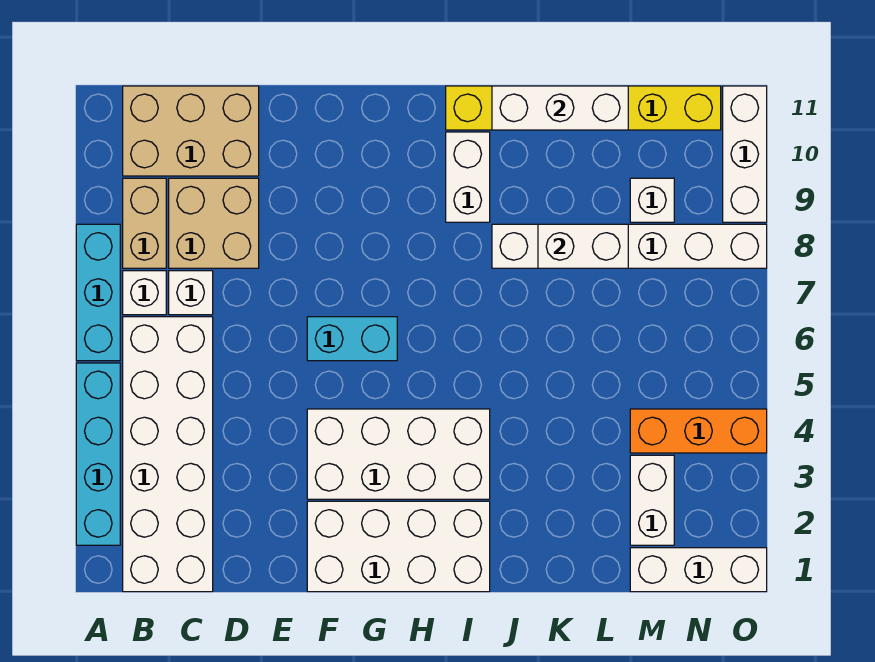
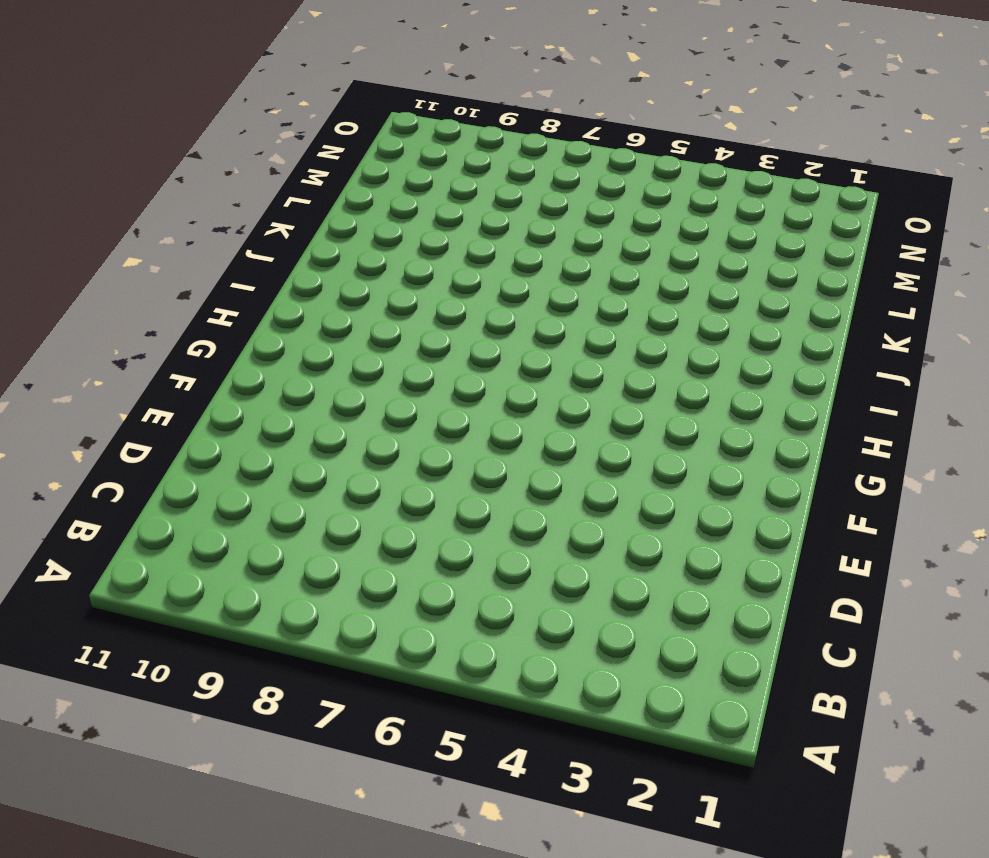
none -> cyan 1x4 brick [76,363,120,545]
none -> cyan 1x3 brick [76,224,120,361]
none -> white 2x6 brick [123,317,213,592]

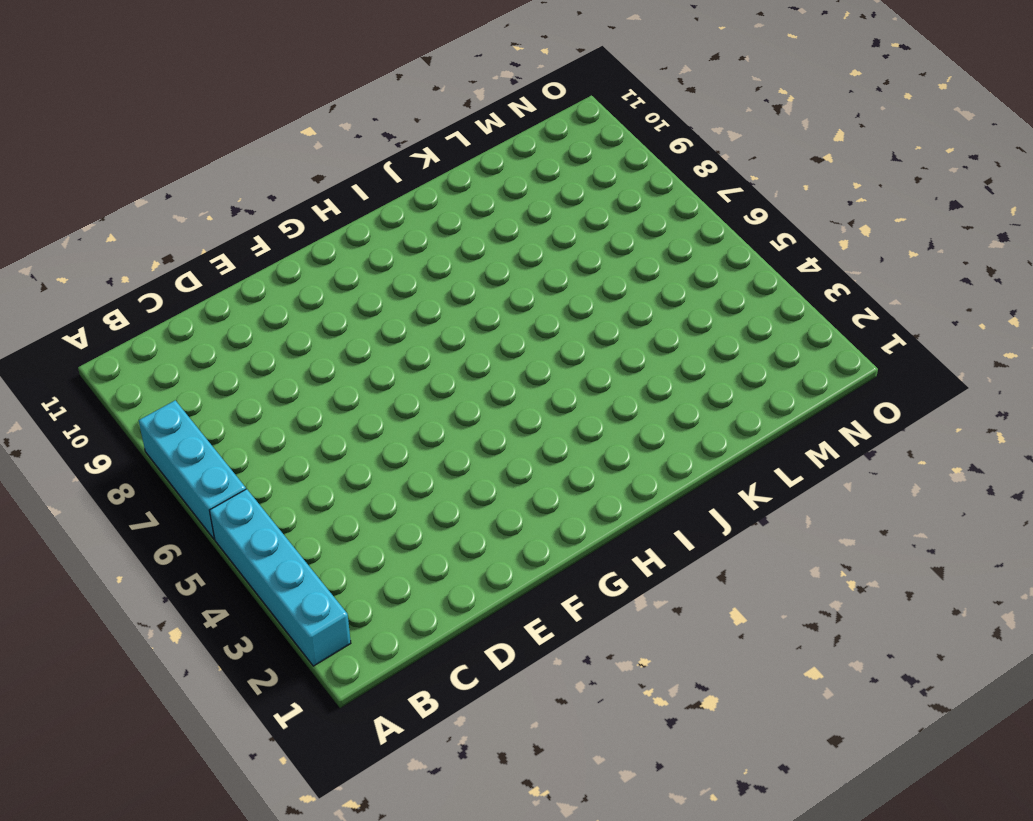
none -> white 2x6 brick [123,317,213,592]
none -> white 1x1 brick [123,271,166,315]
none -> tan 1x2 brick [123,178,166,268]

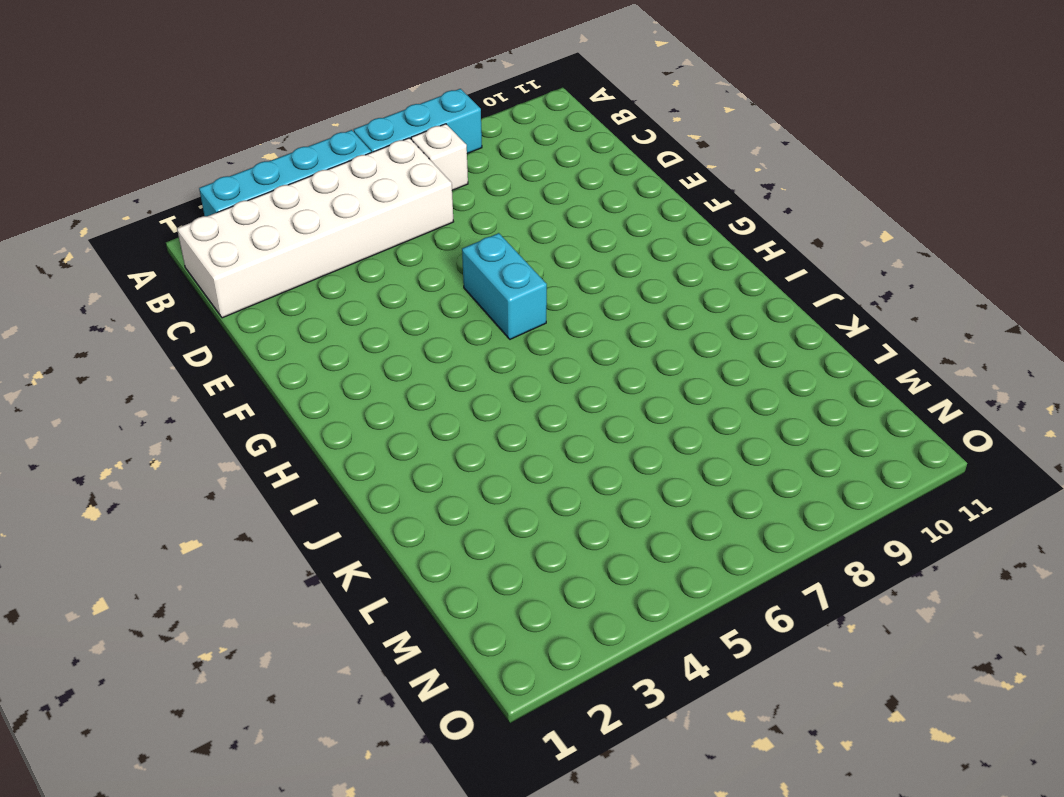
none -> tan 1x2 brick [123,178,166,268]
none -> tan 2x3 brick [123,86,259,176]
none -> white 1x1 brick [169,271,213,315]

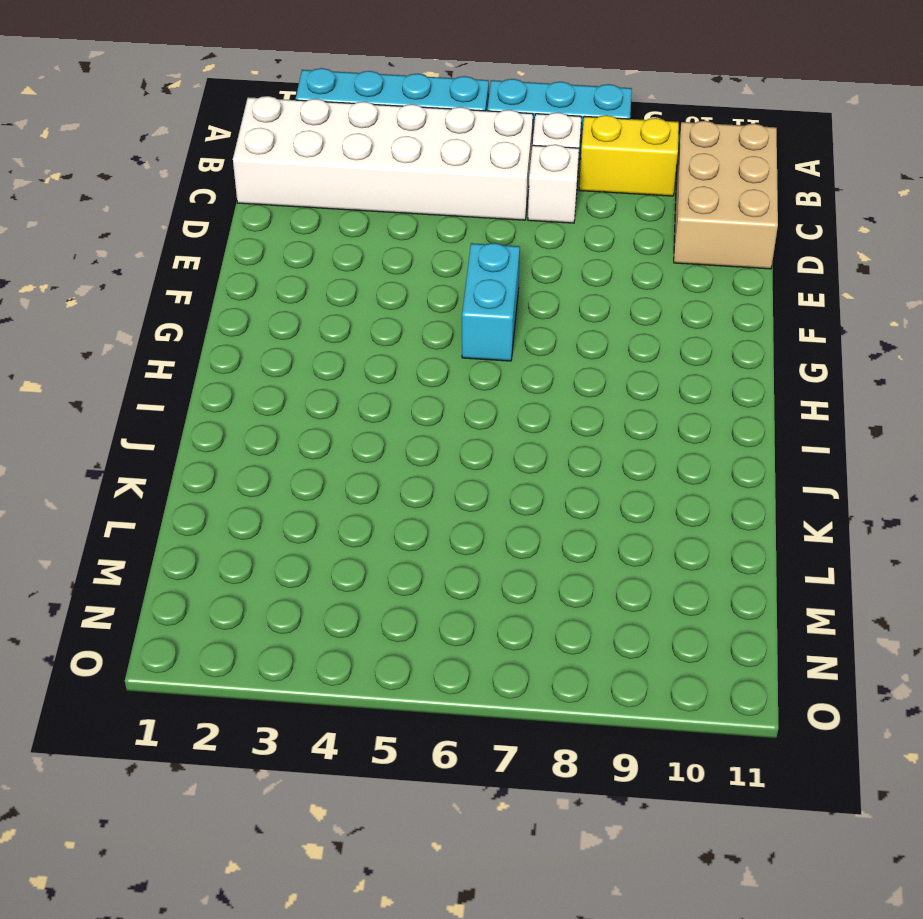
yellow 1x2 brick [579,115,679,196] -> tan 1x2 brick [123,178,166,268]
none -> tan 2x2 brick [169,178,259,268]
none -> white 2x4 brick [307,501,490,592]
none -> white 2x4 brick [307,409,490,499]

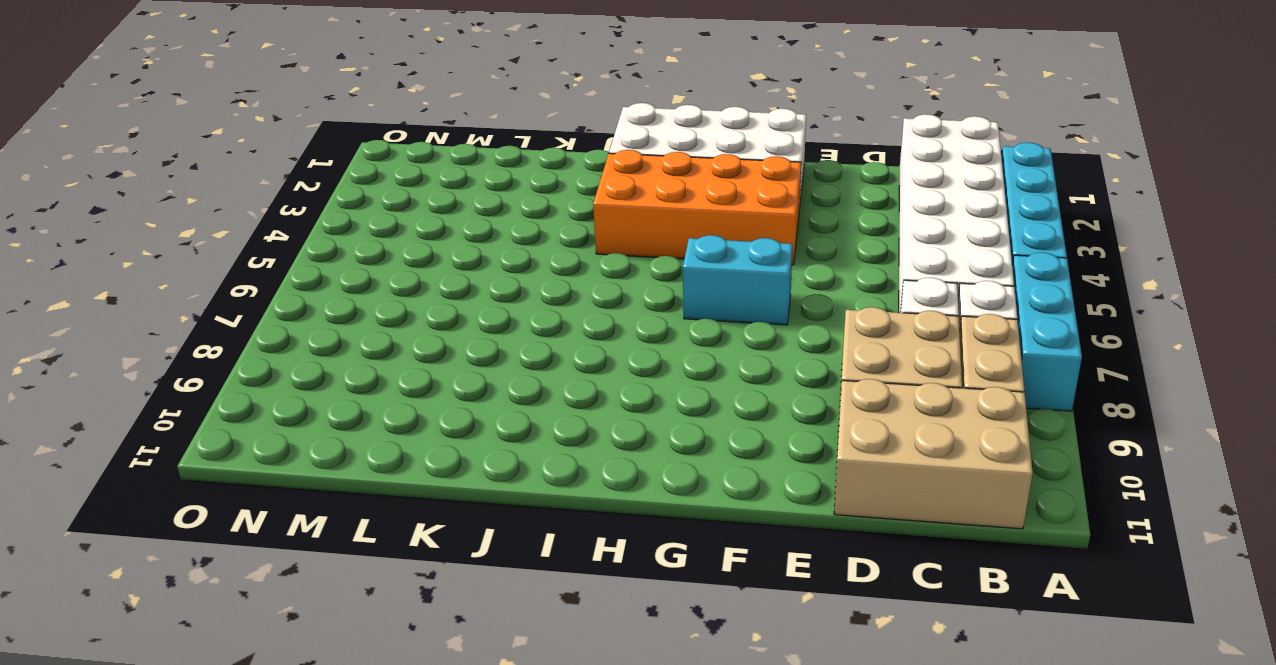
orange 2x4 brick [593,150,801,265] -> white 2x4 brick [307,409,490,499]
none -> white 1x2 brick [446,132,490,222]
none -> yellow 1x6 brick [446,86,721,130]
none -> white 1x6 brick [492,224,767,268]

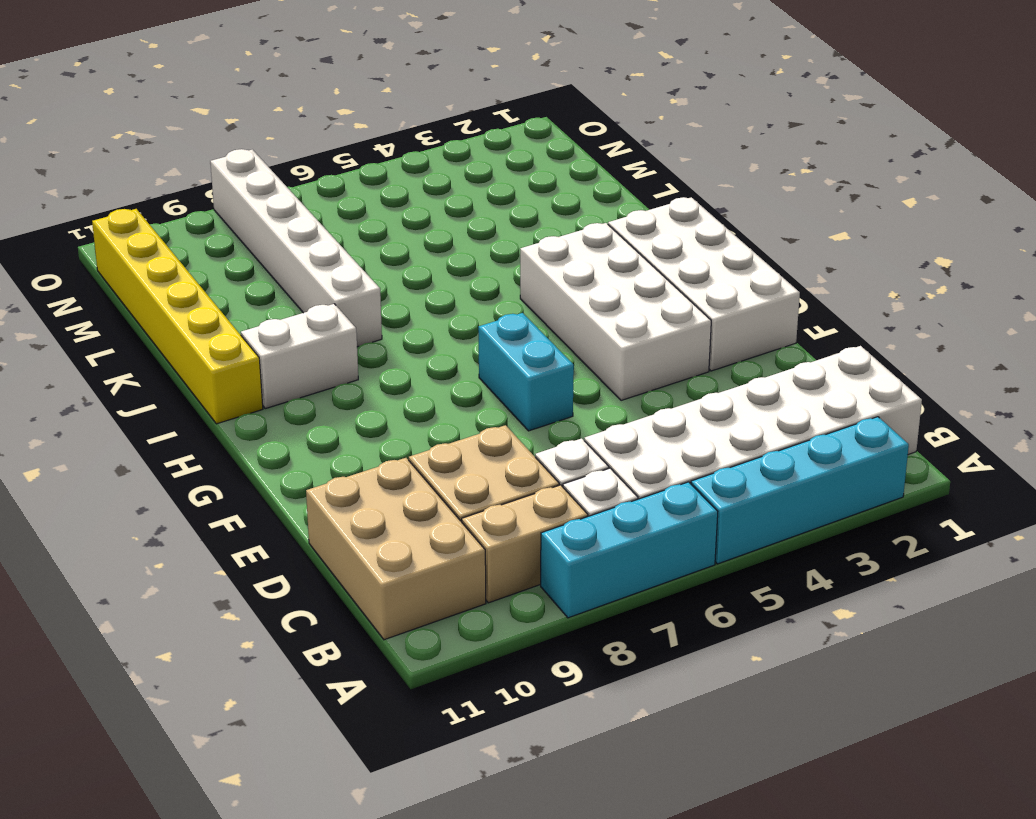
none -> white 1x3 brick [630,548,767,592]
none -> white 1x2 brick [630,455,674,545]
none -> orange 1x3 brick [630,409,767,453]

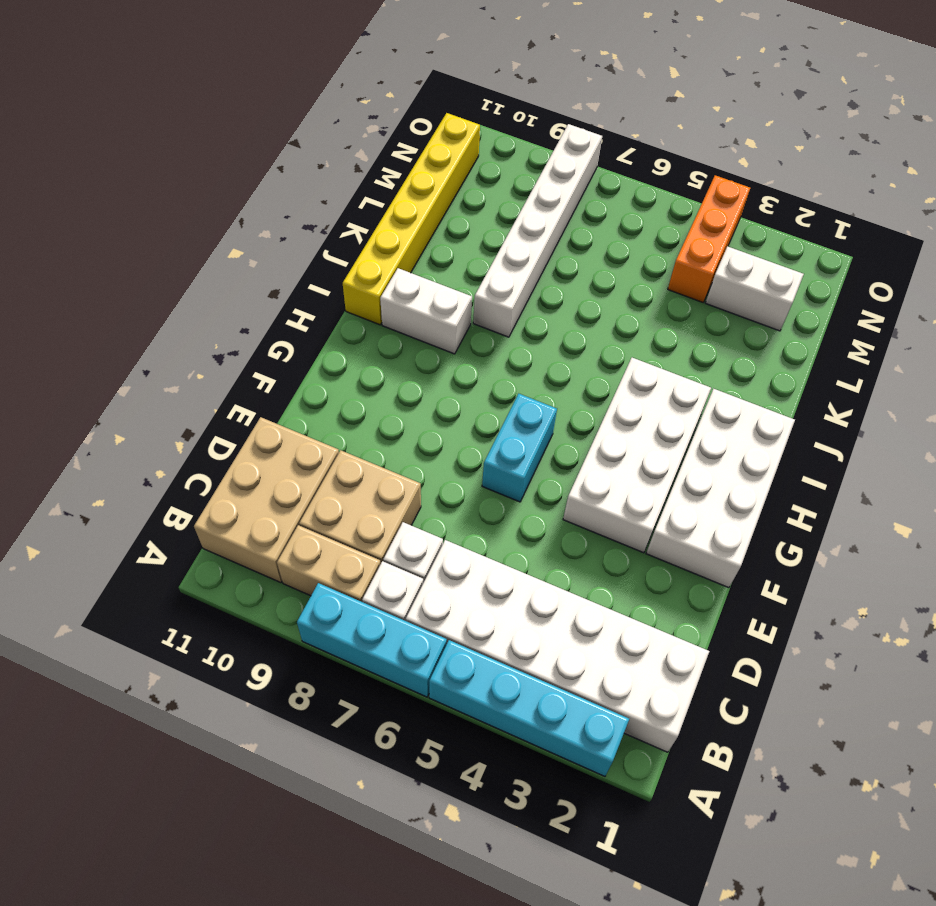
none -> white 1x3 brick [630,548,767,592]
none -> white 1x1 brick [630,178,674,222]
none -> white 1x3 brick [723,86,767,222]

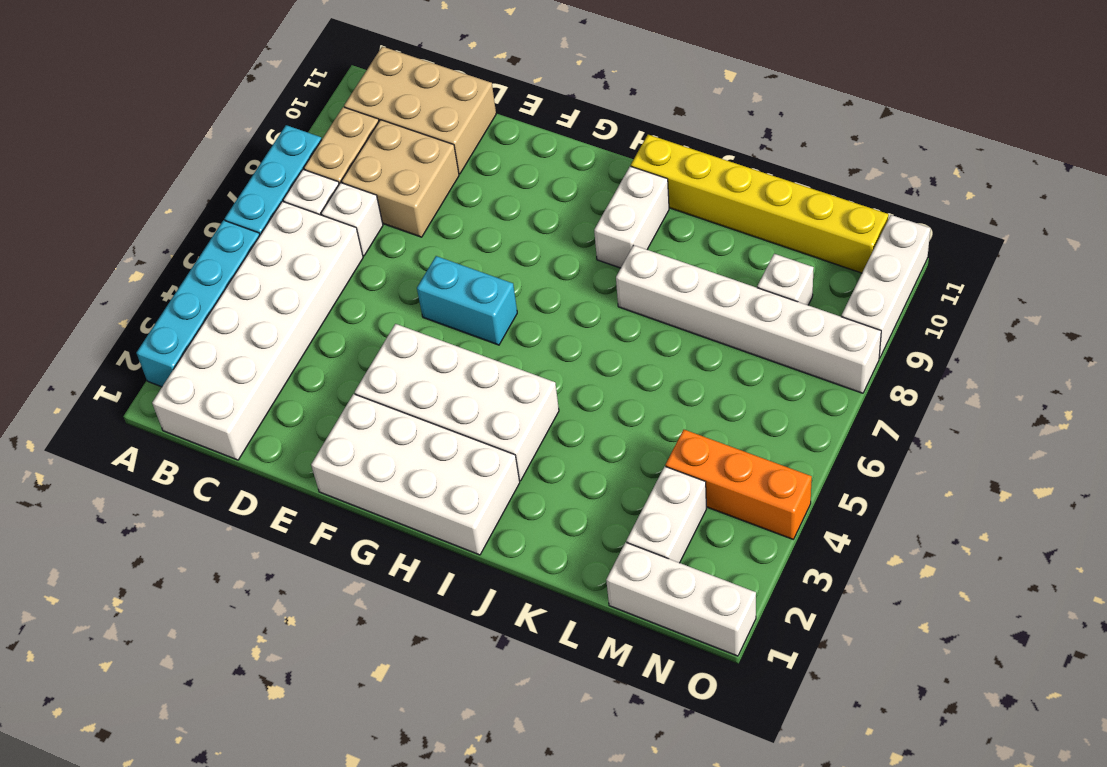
none -> white 1x3 brick [492,86,628,130]
none -> white 1x2 brick [538,224,628,268]

